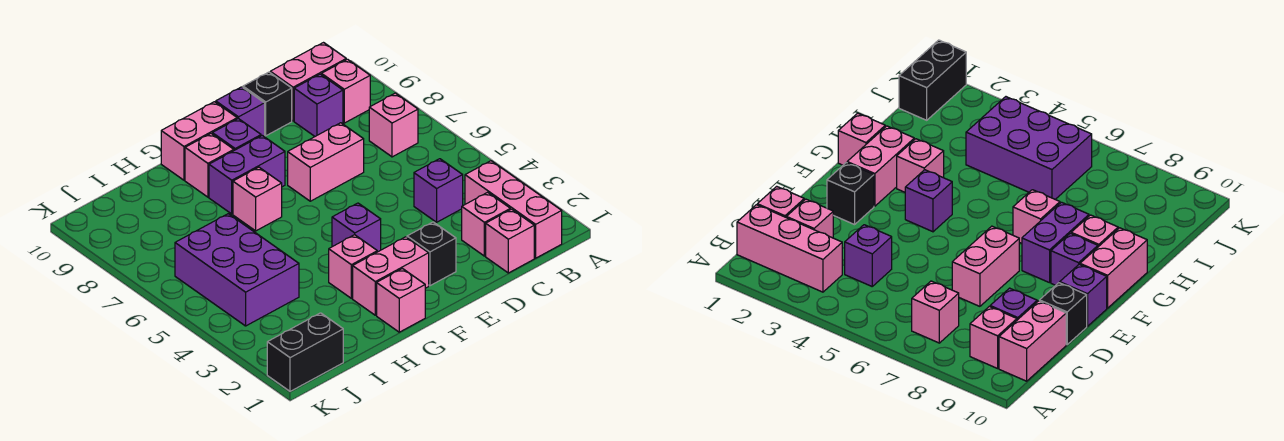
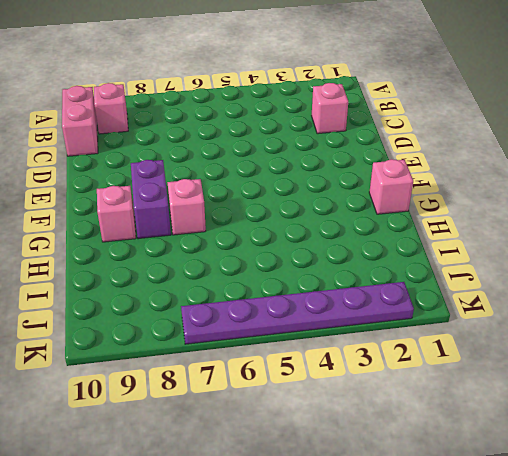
purple 1x6 plate [181,282,414,344] -> none
none -> pink 1x3 brick [465,161,562,258]
none -> pink 1x1 brick [369,93,418,157]
none -> pink 1x1 brick [486,209,534,273]

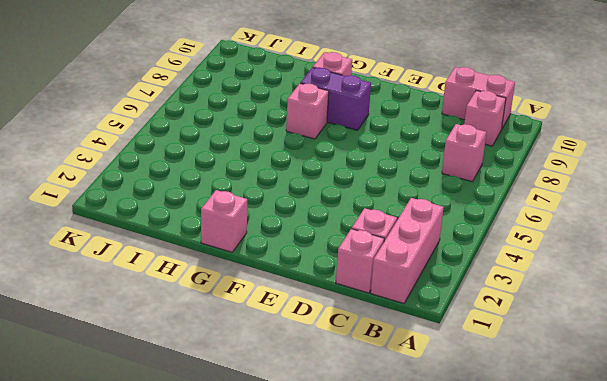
none -> purple 1x1 brick [414,159,463,222]
none -> purple 1x1 brick [294,74,343,136]
none -> pink 1x2 brick [288,123,364,201]

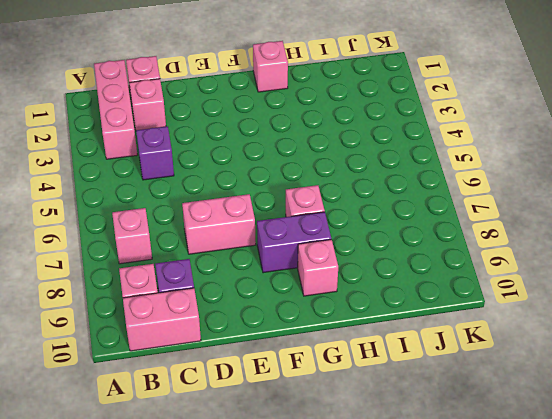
none -> black 1x1 brick [243,72,292,136]
none -> black 1x1 brick [407,222,456,286]
none -> purple 1x1 brick [216,87,265,137]

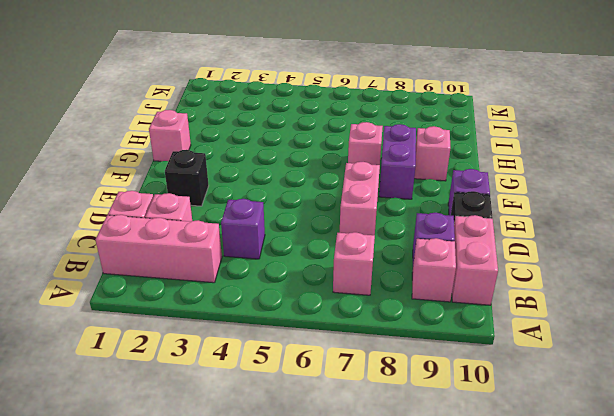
none -> pink 1x2 brick [353,237,429,315]
none -> purple 1x1 brick [332,203,381,252]
none -> purple 1x1 brick [212,119,261,150]

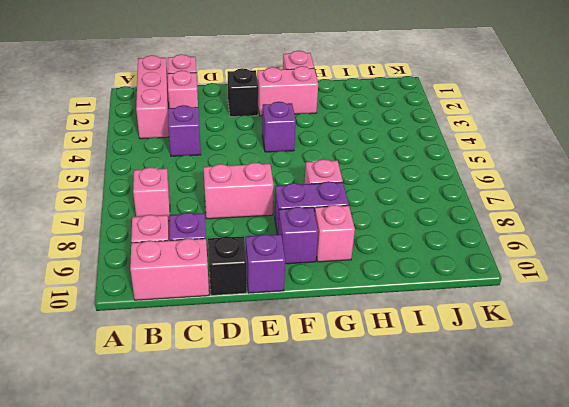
none -> pink 1x2 brick [161,102,237,180]
none -> pink 1x1 brick [329,235,377,298]
none -> purple 2x3 brick [175,214,299,326]

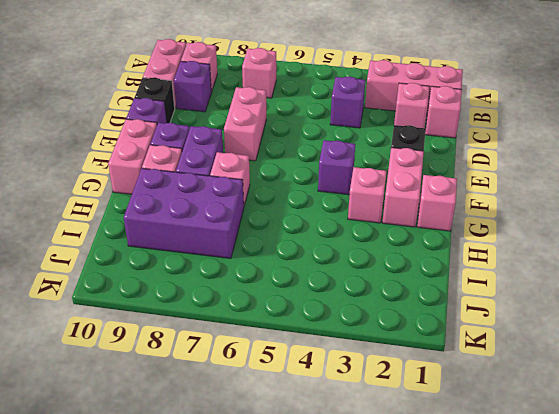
purple 2x3 brick [124,168,244,258] -> purple 2x3 brick moved to [175,214,299,326]
none -> black 1x2 brick [267,313,343,391]

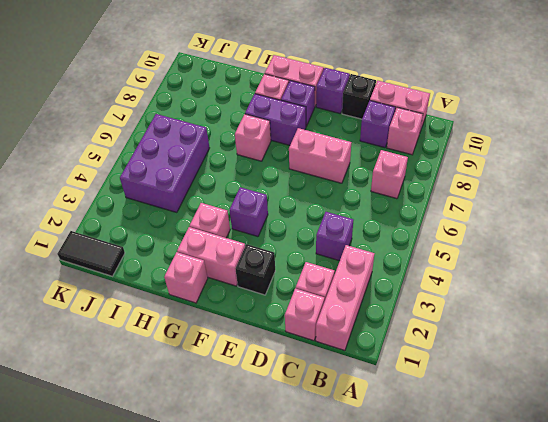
black 1x2 tile [57,231,125,276] -> black 1x2 brick [267,313,343,391]

